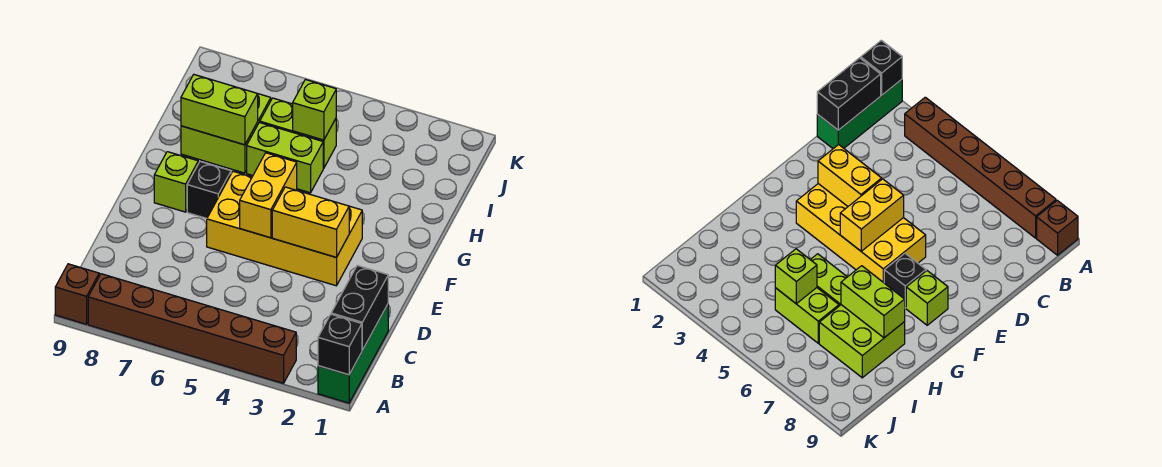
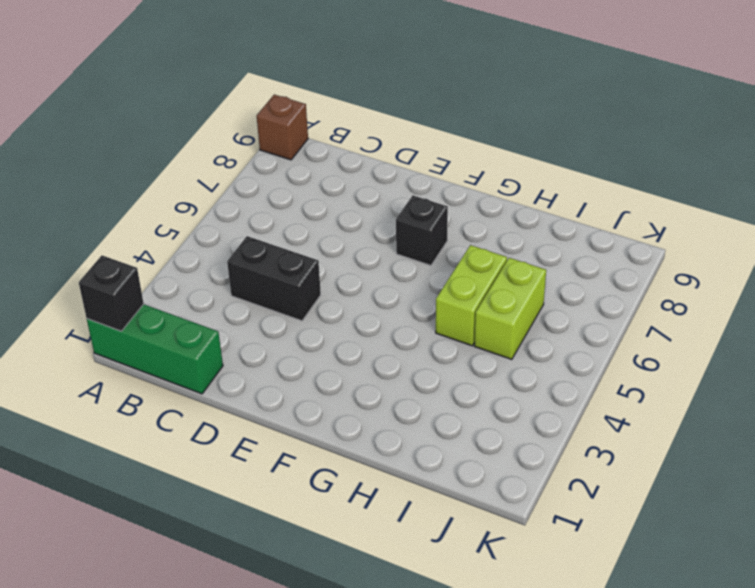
black 1x2 brick [227,236,321,321] -> black 1x2 brick moved to [331,265,388,350]
none -> brown 1x6 brick [88,274,296,383]
none -> yellow 2x4 brick [207,171,362,286]
none -> lime 1x1 brick [154,152,198,212]

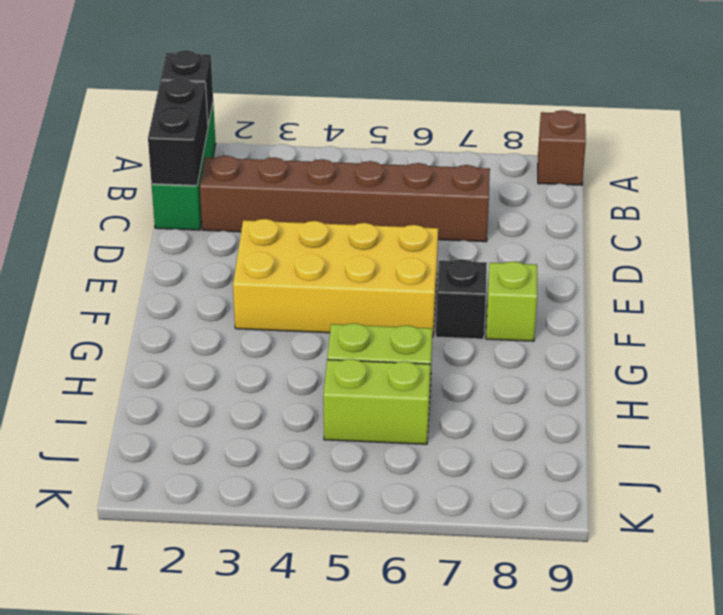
brown 1x6 brick [200,156,490,242] -> brown 1x6 brick moved to [88,274,296,383]
none -> lime 2x2 brick [181,94,271,173]
none -> yellow 1x2 brick [272,187,349,257]
none -> yellow 1x2 brick [240,153,297,238]

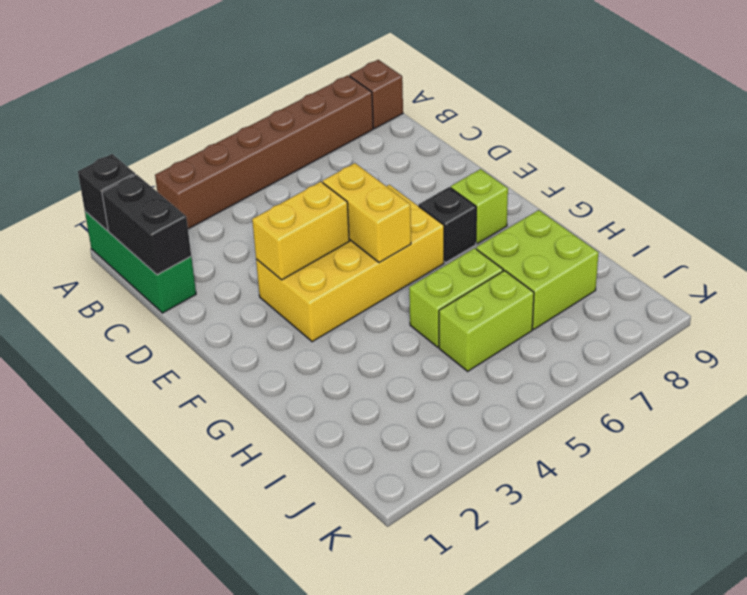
none -> lime 1x2 brick [181,75,258,145]
none -> lime 1x1 brick [293,80,336,140]

